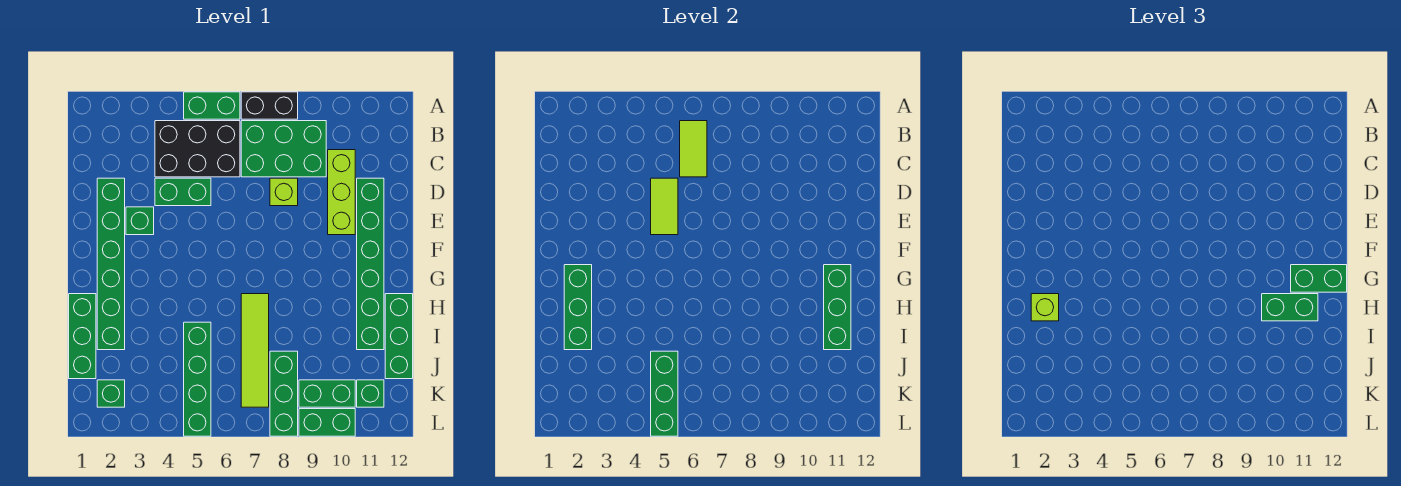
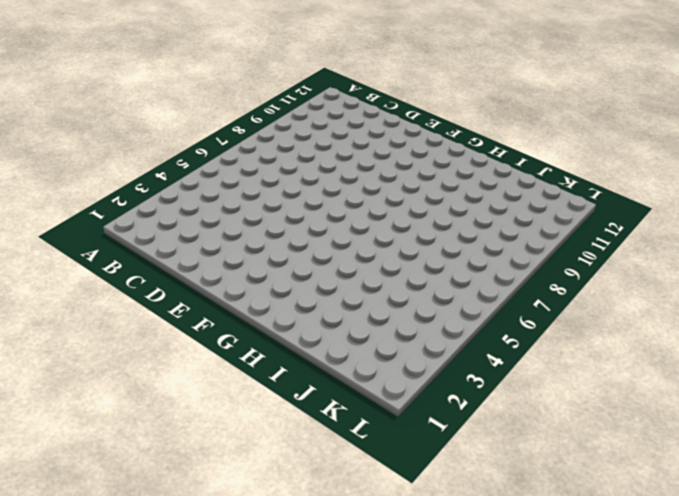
none -> green 1x2 brick [184,92,240,119]
none -> black 1x2 brick [241,92,298,119]
none -> black 2x3 brick [155,121,240,177]

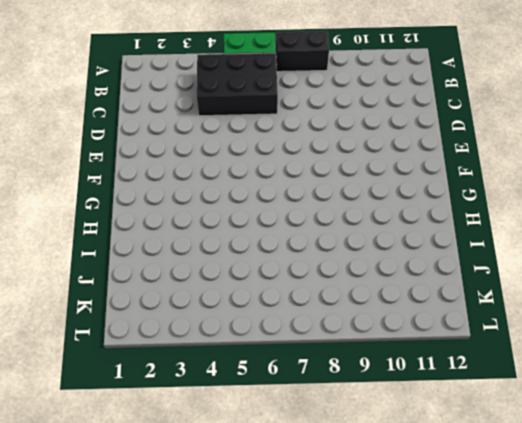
none -> green 2x3 brick [241,121,326,177]
none -> lime 1x3 brick [328,150,355,235]
none -> green 1x6 brick [97,178,125,350]

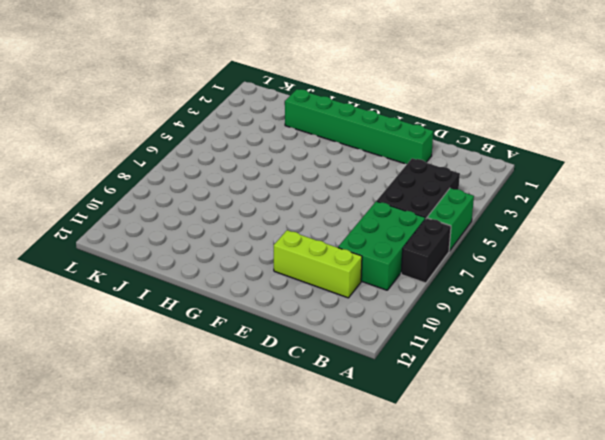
none -> green 1x2 brick [155,178,211,206]
none -> lime 1x1 brick [270,178,298,206]
none -> green 1x6 brick [357,178,384,350]

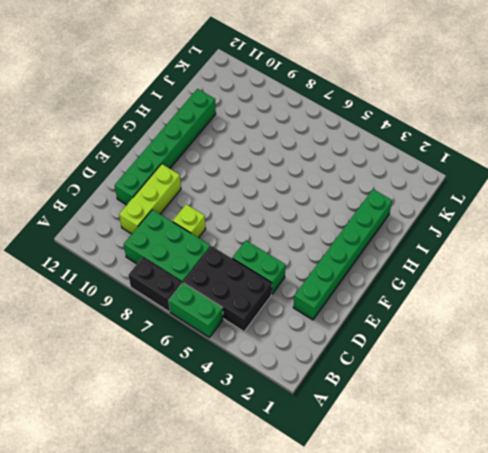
none -> green 1x1 brick [126,207,154,235]
none -> green 1x3 brick [69,294,96,379]
none -> lime 1x4 tile [241,294,269,407]

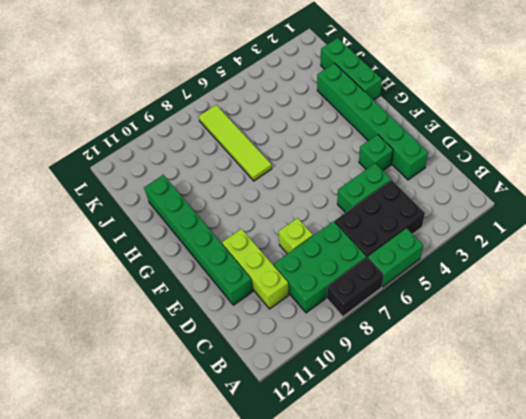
none -> green 1x3 brick [385,294,413,379]
none -> green 1x4 brick [184,322,211,436]
none -> green 1x3 brick [270,351,298,436]

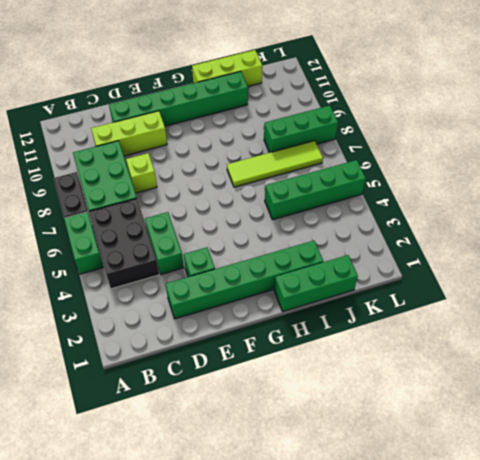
lime 1x3 brick [192,50,262,86] -> green 1x3 brick [385,294,413,379]
none -> green 1x1 brick [97,380,125,407]
none -> green 1x2 brick [299,380,355,407]
none -> green 1x1 brick [357,380,384,407]

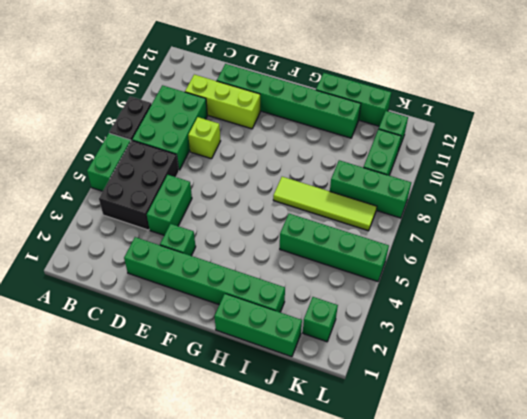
none -> green 1x2 brick [299,409,355,436]
none -> lime 1x2 tile [680,121,707,177]
none -> lime 1x2 tile [651,178,678,235]

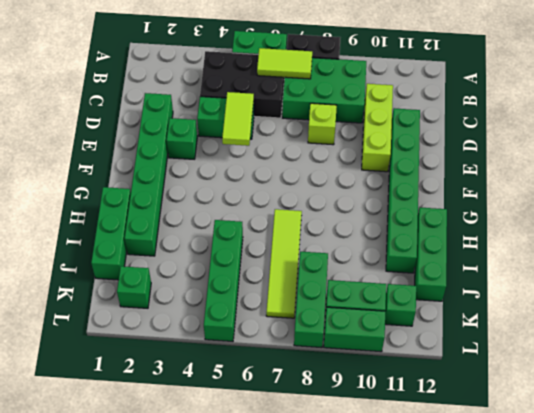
lime 1x2 tile [257,48,312,79] -> lime 1x2 tile turned to [680,121,707,177]
none -> green 1x3 brick [564,265,592,350]
none -> green 1x3 brick [824,265,851,350]
none -> green 1x3 brick [651,351,678,436]

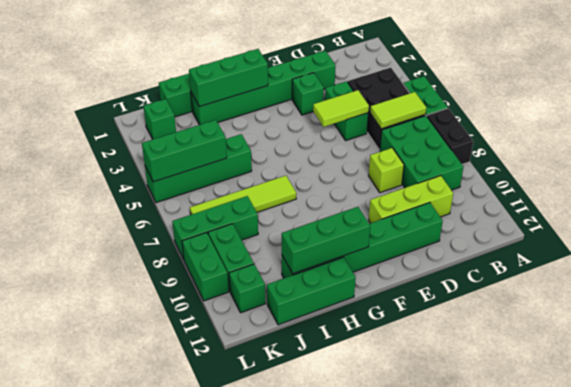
none -> green 1x2 brick [1291,265,1347,292]
none -> lime 1x1 brick [1031,294,1059,321]
none -> green 1x2 brick [1262,294,1318,321]

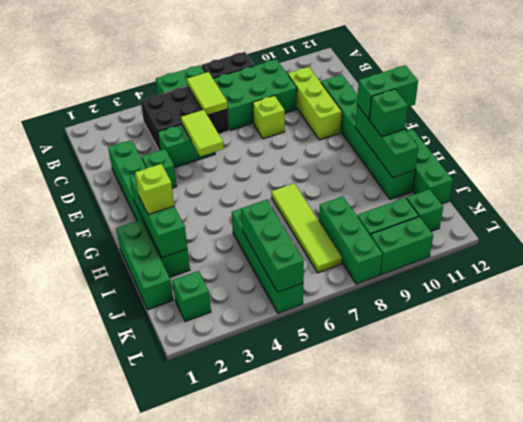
green 1x1 brick [370,89,408,137] -> green 1x2 brick [1262,294,1318,321]

